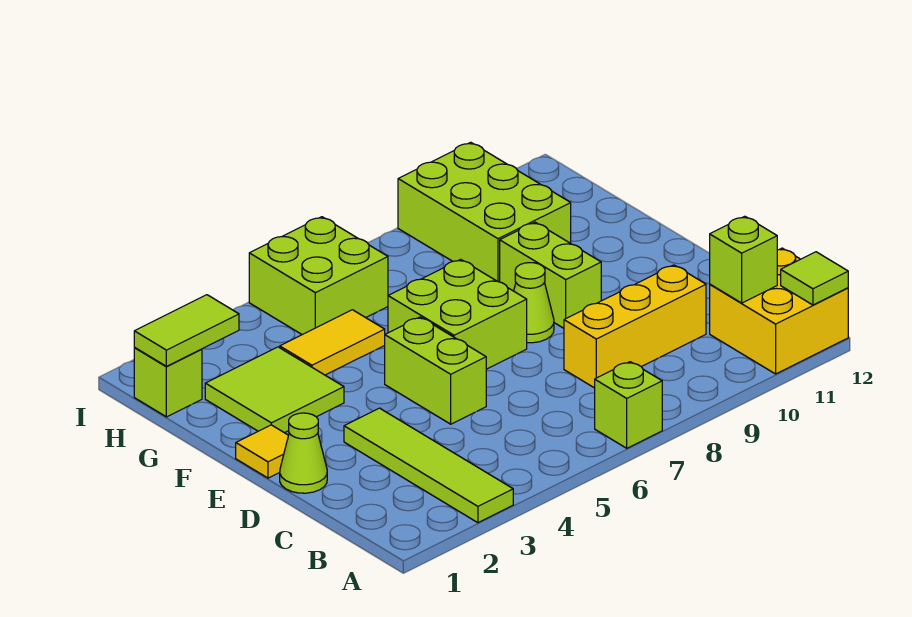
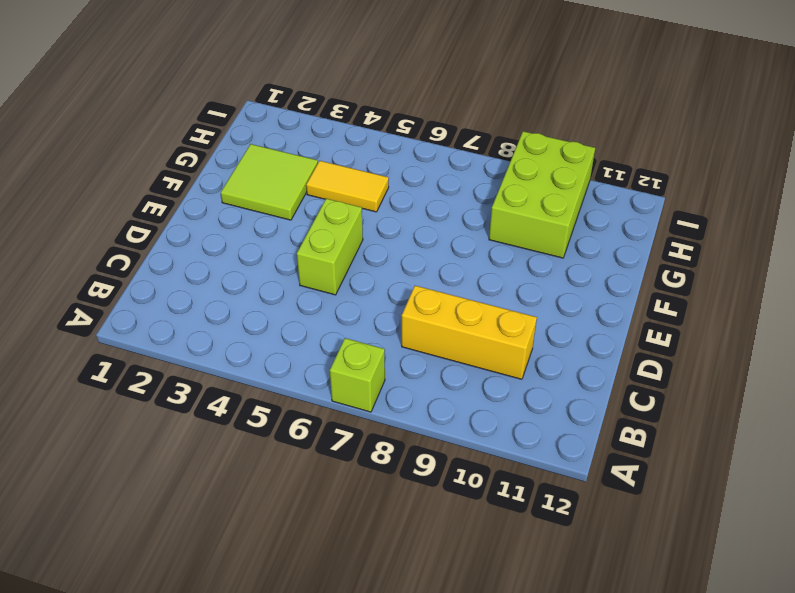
none -> lime 1x4 tile [344,408,513,523]
none -> yellow 2x2 brick [710,248,848,374]
none -> lime 1x1 cone [280,413,327,493]

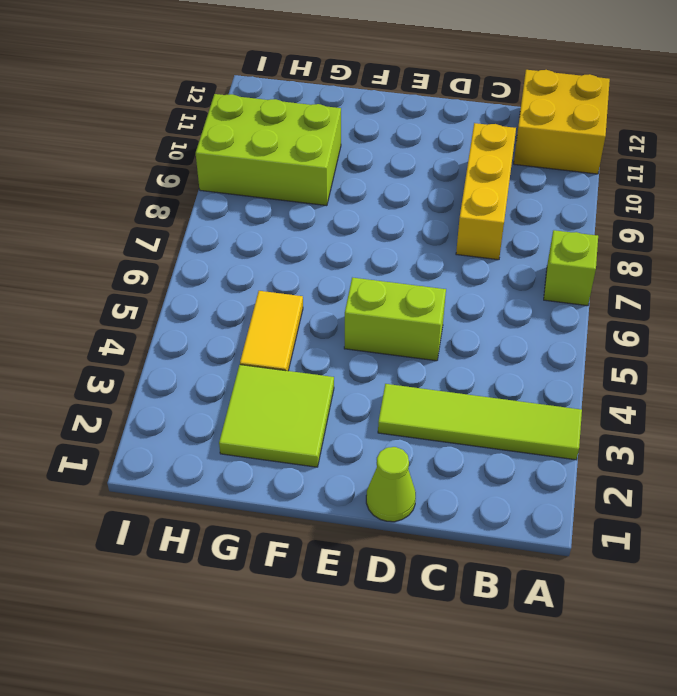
none -> yellow 1x1 tile [236,425,289,478]
none -> lime 2x2 brick [388,259,527,369]
none -> lime 1x1 cone [514,263,554,343]

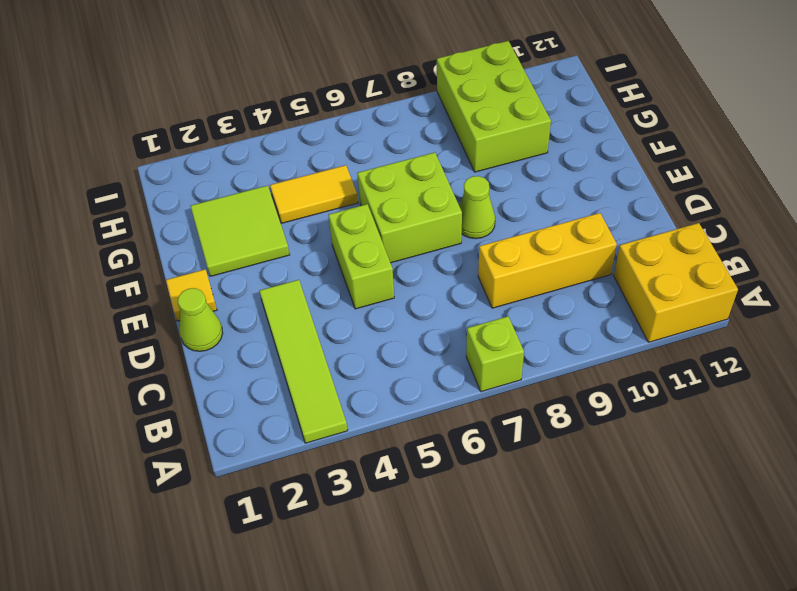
none -> lime 1x2 brick [500,222,601,328]
none -> lime 1x1 brick [134,348,202,417]
none -> lime 2x2 brick [249,217,388,335]

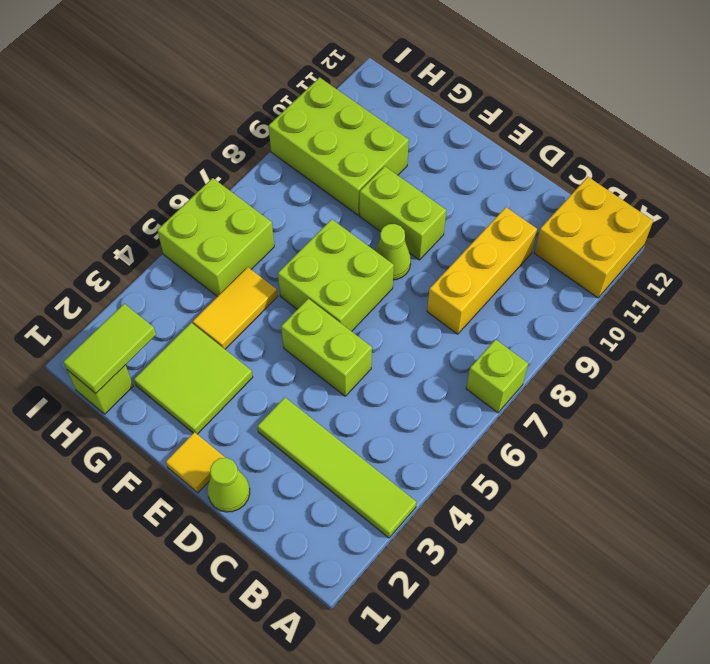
none -> lime 1x1 tile [781,252,848,305]
none -> lime 1x1 brick [710,216,777,303]

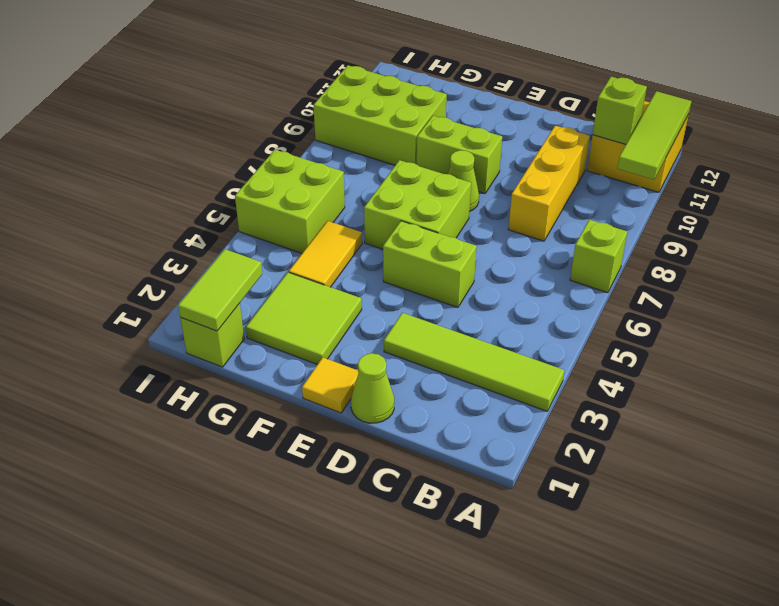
lime 1x3 tile [617,91,691,180] -> lime 1x1 tile [781,252,848,305]

